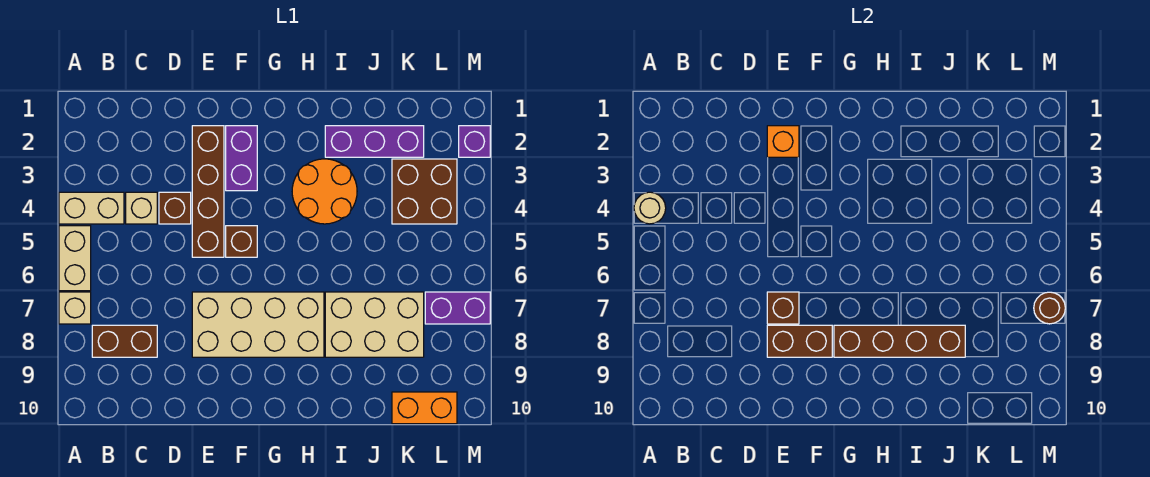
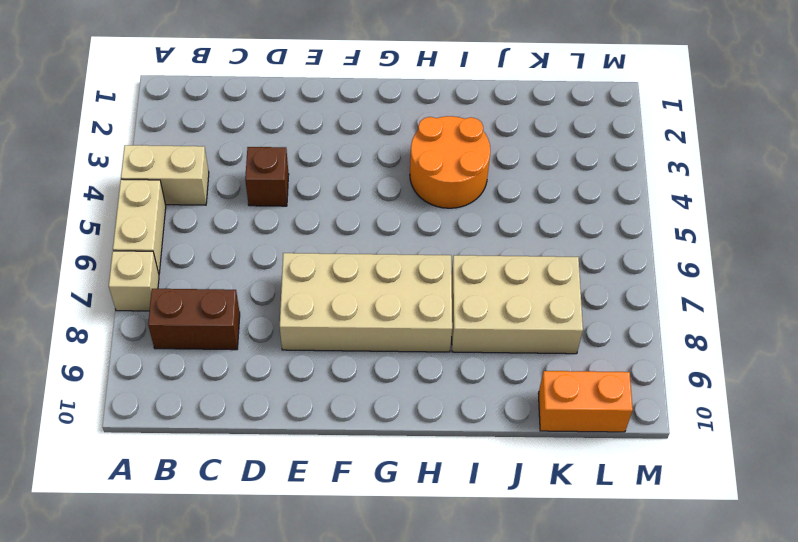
none -> tan 1x1 brick [126,192,157,224]
none -> brown 1x4 brick [192,126,224,257]
none -> purple 1x2 brick [226,126,257,191]

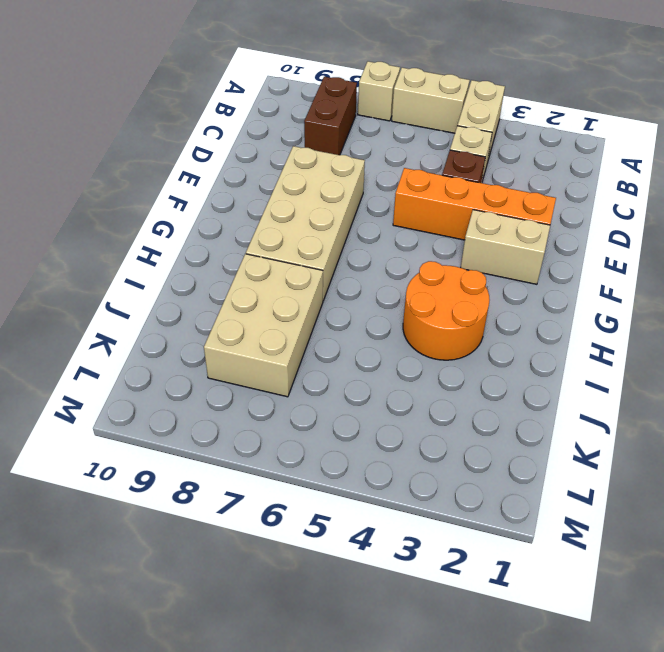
orange 1x4 brick [393,168,556,240] -> brown 1x4 brick [192,126,224,257]
tan 1x2 brick [461,210,550,284] -> purple 1x2 brick [226,126,257,191]
none -> brown 1x1 brick [226,226,257,257]
none -> purple 1x3 brick [325,126,424,157]
none -> brown 2x2 brick [392,159,457,224]

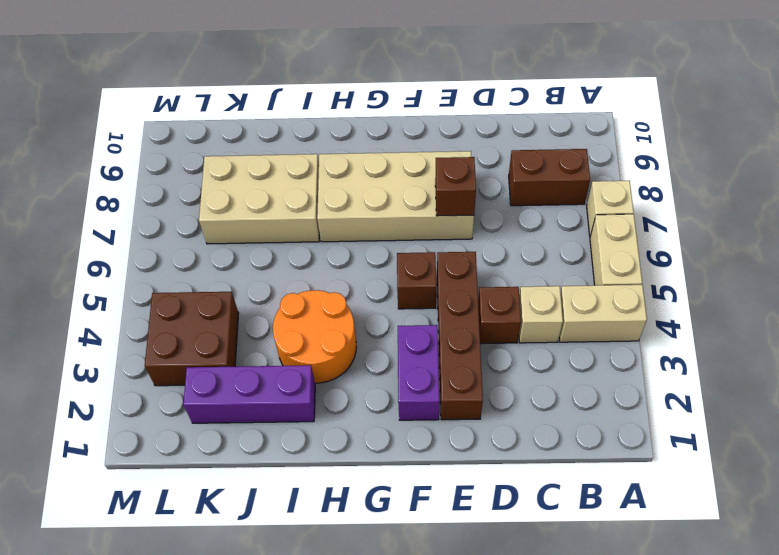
none -> orange 1x2 brick [392,392,457,424]
none -> purple 1x2 brick [425,292,490,324]
none -> purple 1x1 brick [459,126,490,157]

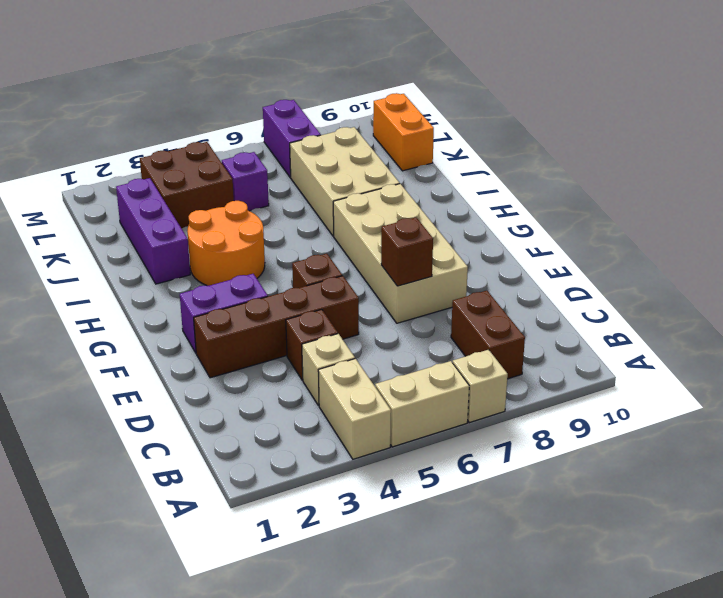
purple 1x1 brick [222,152,269,211] -> purple 1x1 brick moved to [459,126,490,157]
none -> tan 1x1 round brick [634,192,666,224]
none -> orange 1x1 brick [767,126,799,157]
none -> brown 1x2 brick [767,325,832,357]

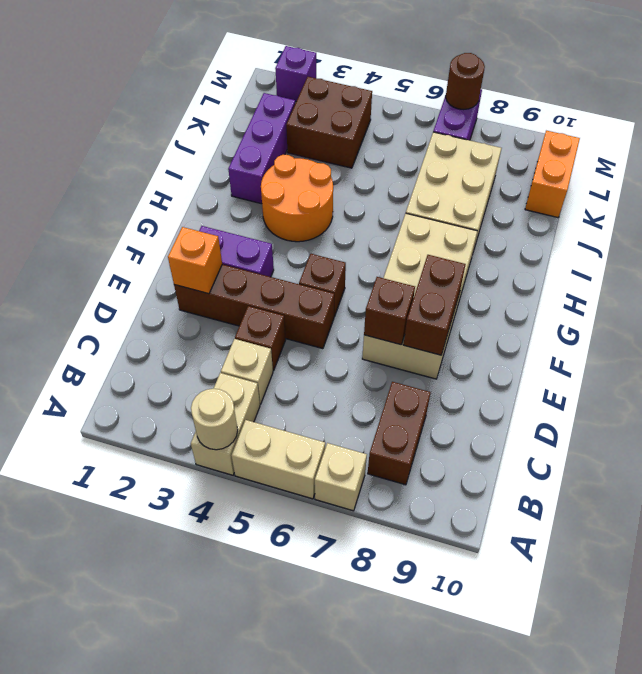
none -> brown 1x4 brick [834,325,965,357]

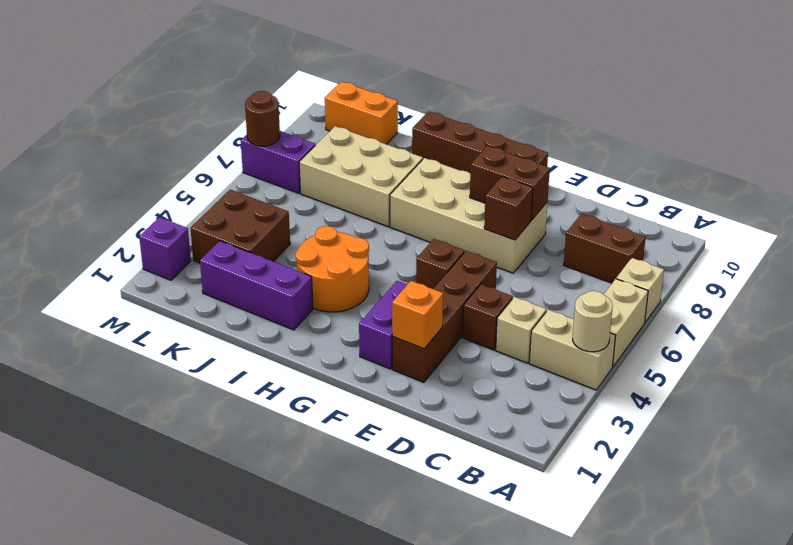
brown 1x4 brick [412,112,548,173] -> brown 1x4 brick moved to [834,325,965,357]

